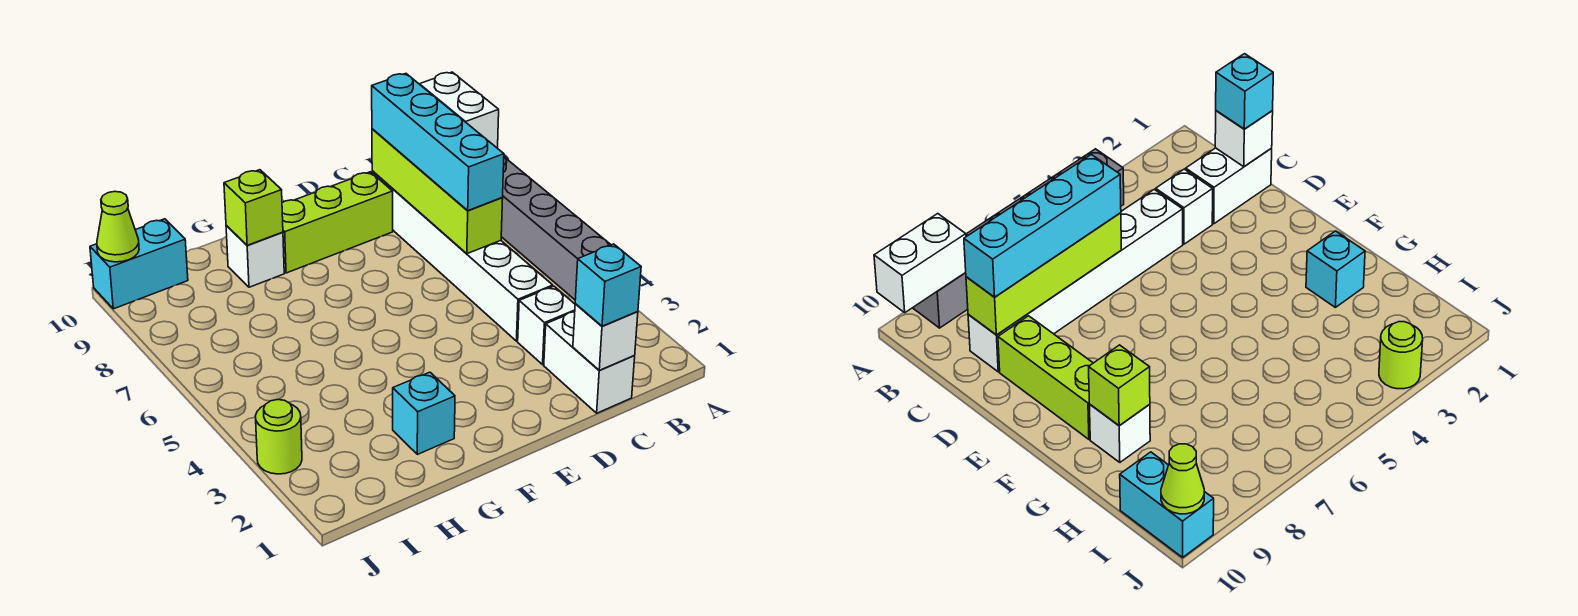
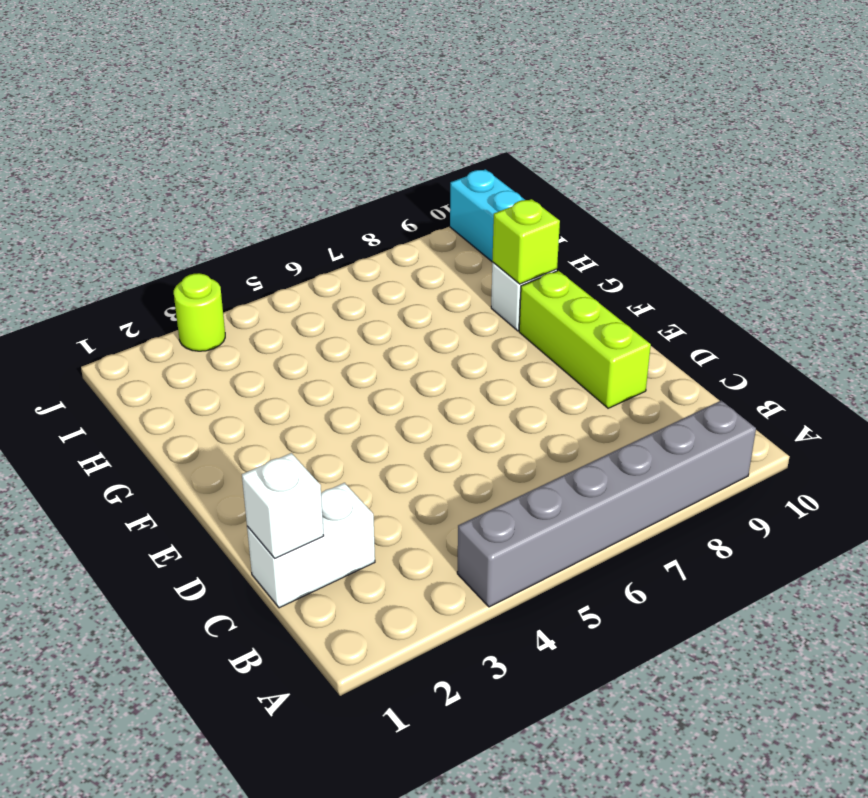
none -> white 1x1 brick [518,286,575,364]
none -> white 1x6 brick [372,171,553,341]
none -> cyan 1x1 brick [393,372,455,454]

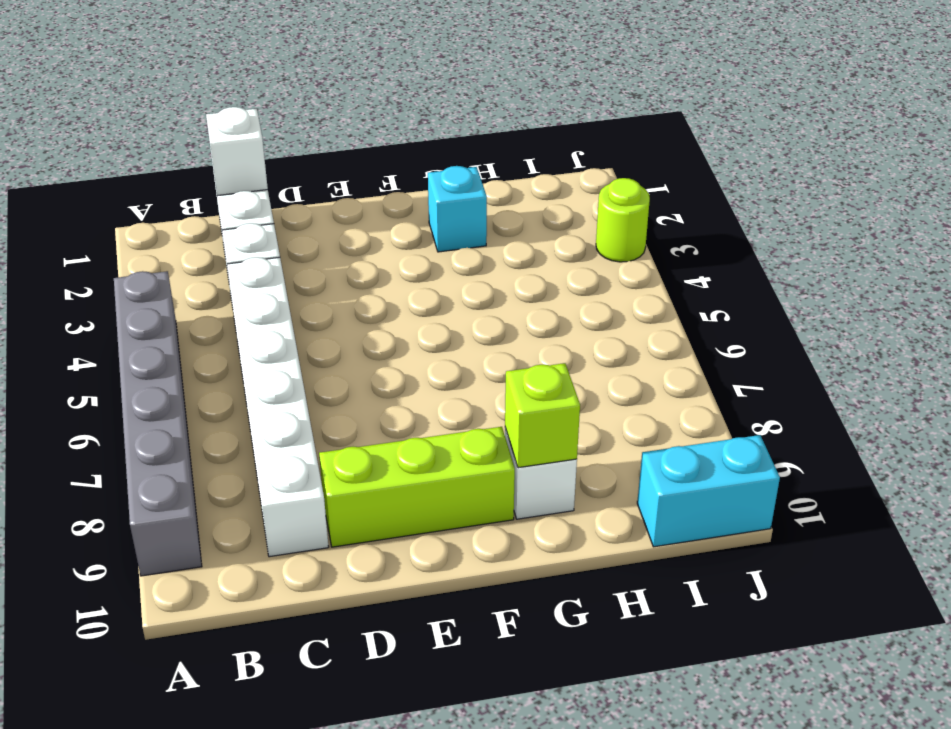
none -> white 1x2 brick [420,72,499,148]
none -> lime 1x4 brick [372,129,503,254]
none -> lime 1x1 cone [97,191,139,262]

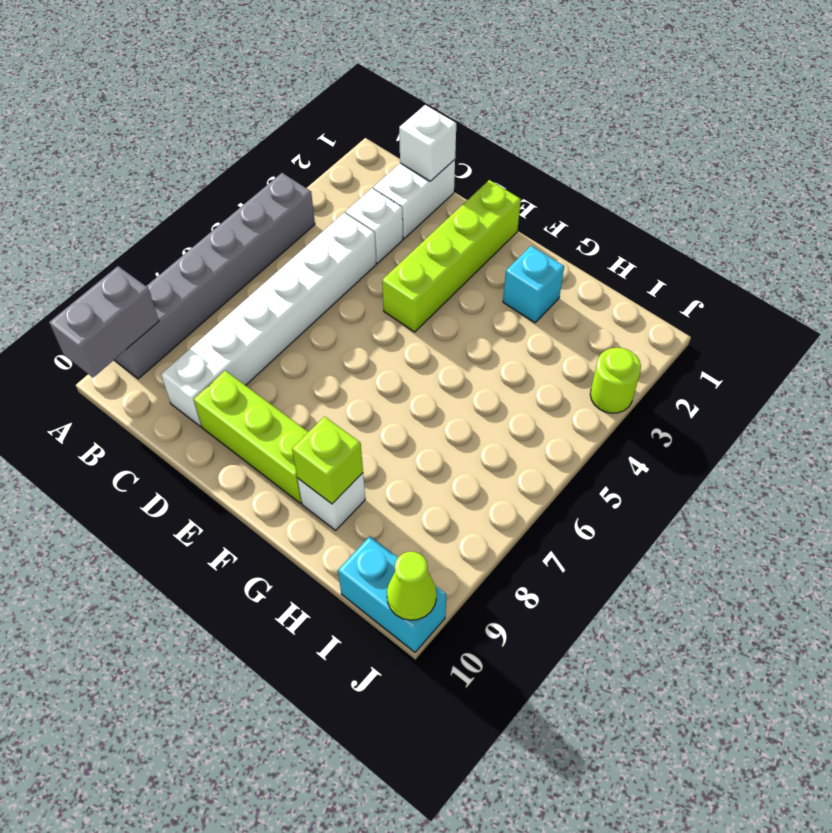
grey 1x2 brick [49,266,159,378] -> white 1x2 brick [420,72,499,148]
lime 1x4 brick [382,180,521,332] -> lime 1x4 brick moved to [372,129,503,254]
none -> cyan 1x1 brick [575,244,641,326]
none -> cyan 1x4 brick [372,74,504,211]

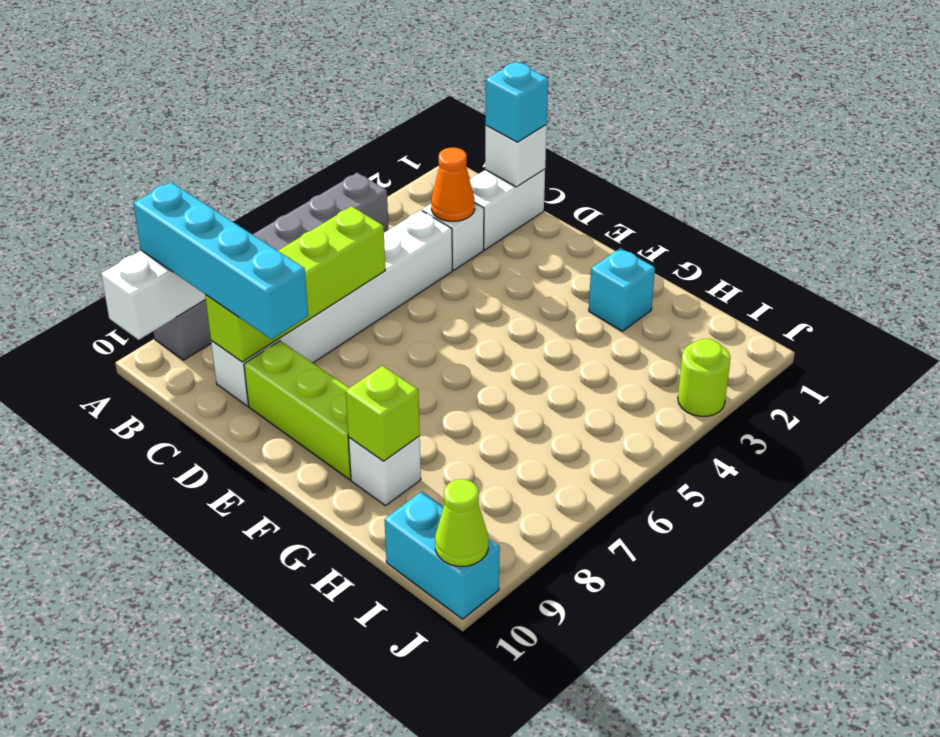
cyan 1x4 brick [133,182,308,339] -> cyan 1x4 brick turned to [372,74,504,211]
orange 1x1 cone [431,148,475,221] -> none

